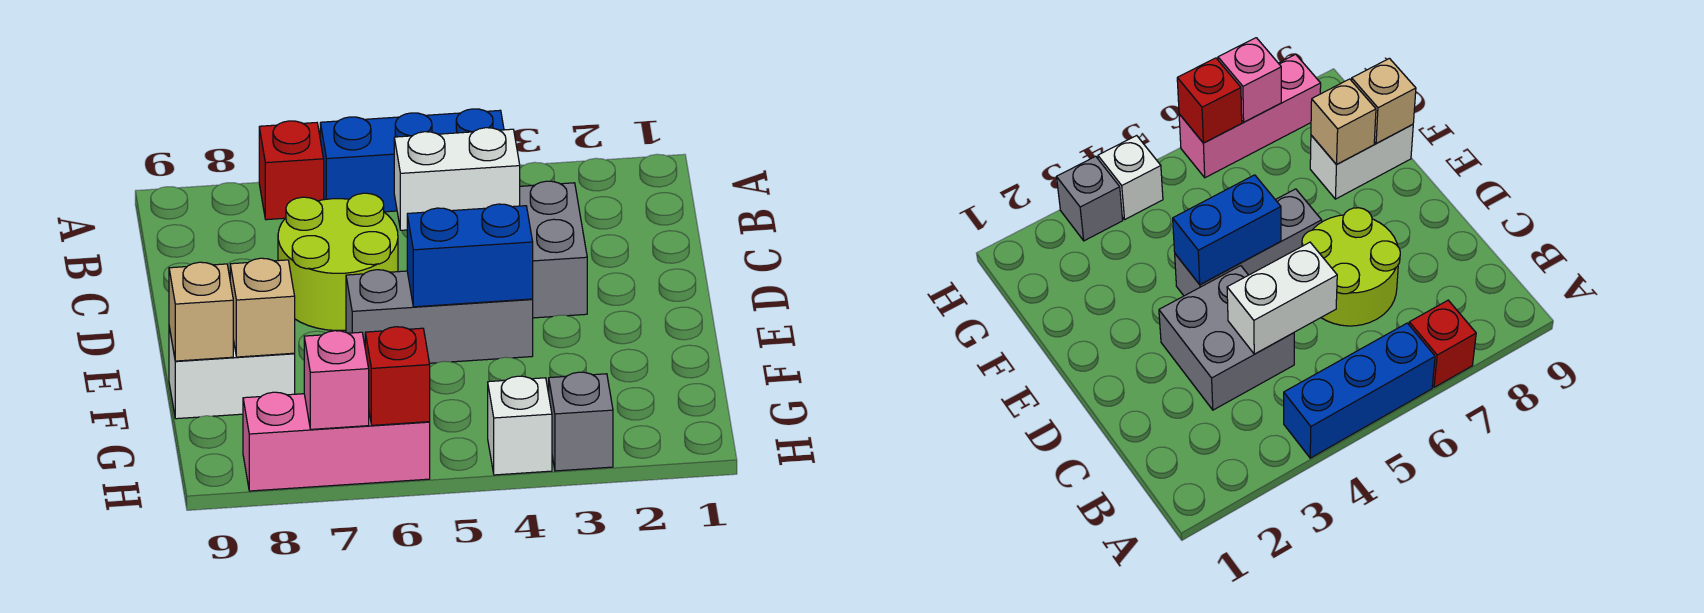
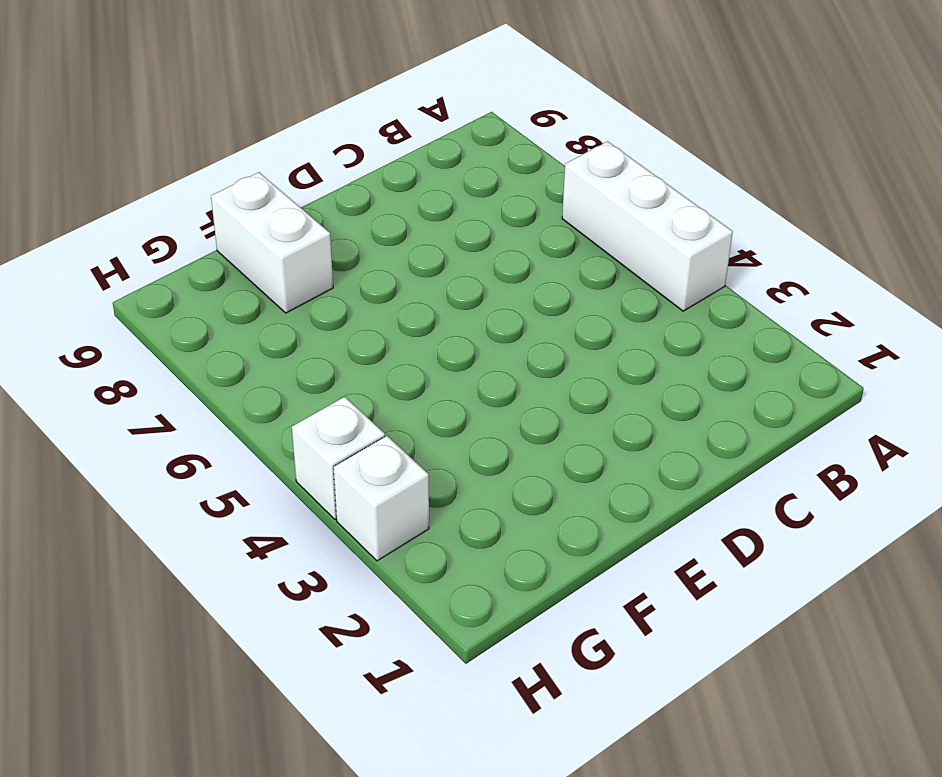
white 1x3 brick [562,141,733,311] -> blue 1x3 brick [320,109,504,212]
white 1x1 brick [333,436,429,561] -> grey 1x1 brick [549,372,613,471]
none -> red 1x1 brick [259,121,324,220]
none -> grey 2x2 brick [520,181,587,318]
none -> lime 2x2 round brick [278,193,398,330]

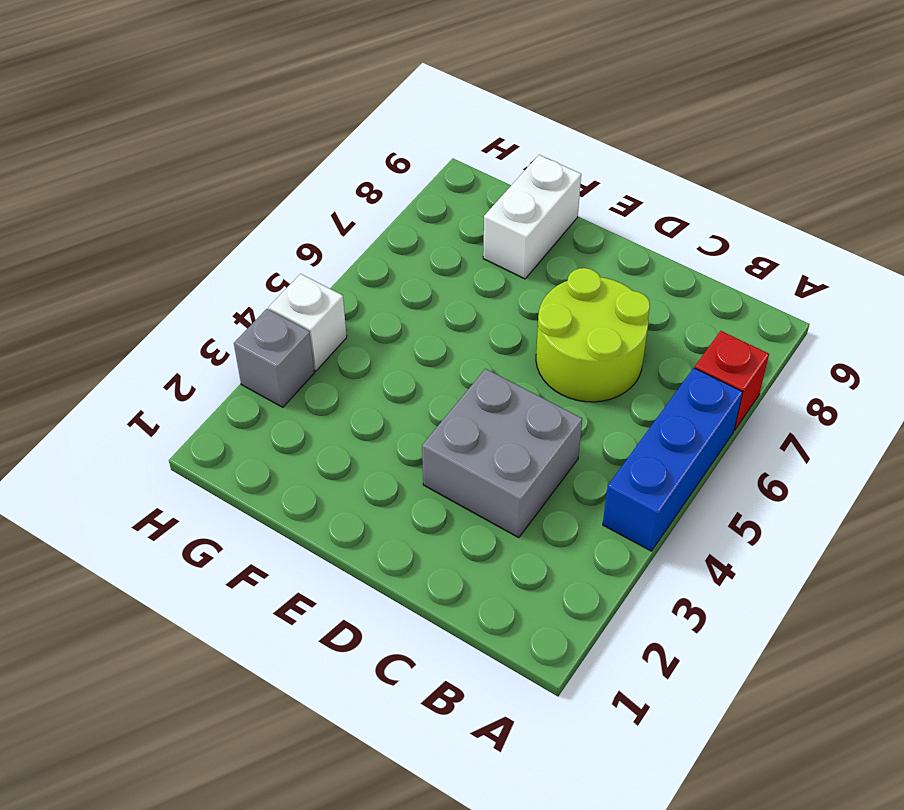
none -> grey 1x3 brick [346,270,533,363]
none -> pink 1x3 brick [243,392,430,491]
none -> white 1x2 brick [394,128,520,230]

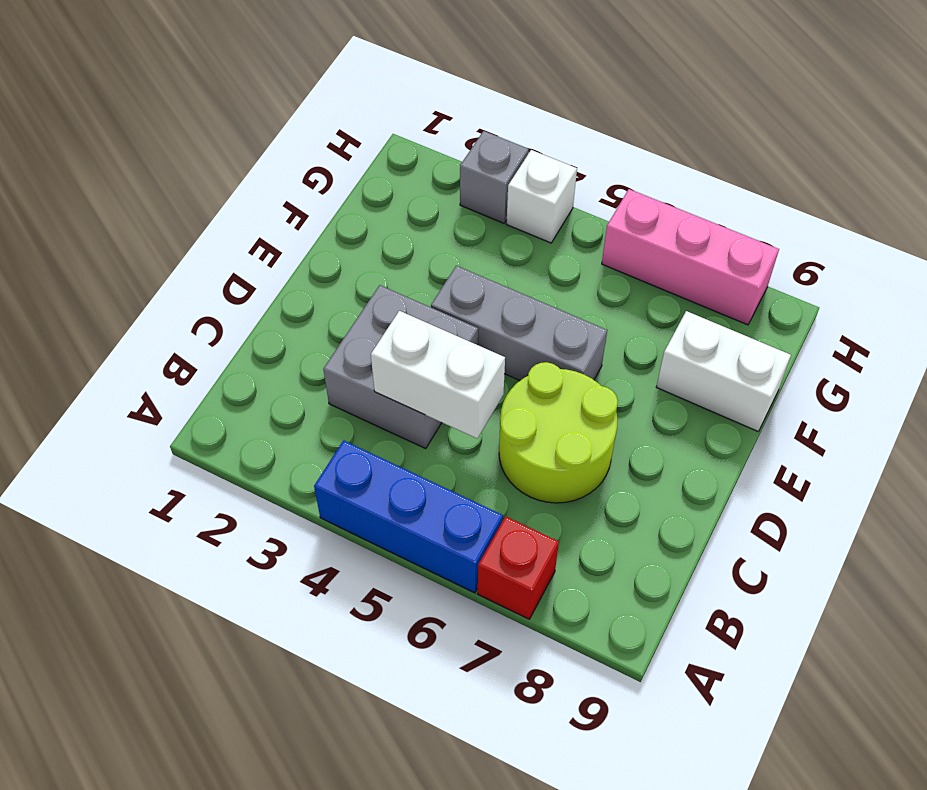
none -> blue 1x2 brick [407,204,533,307]
none -> tan 1x1 brick [230,258,295,357]
none -> tan 1x1 brick [169,262,233,361]

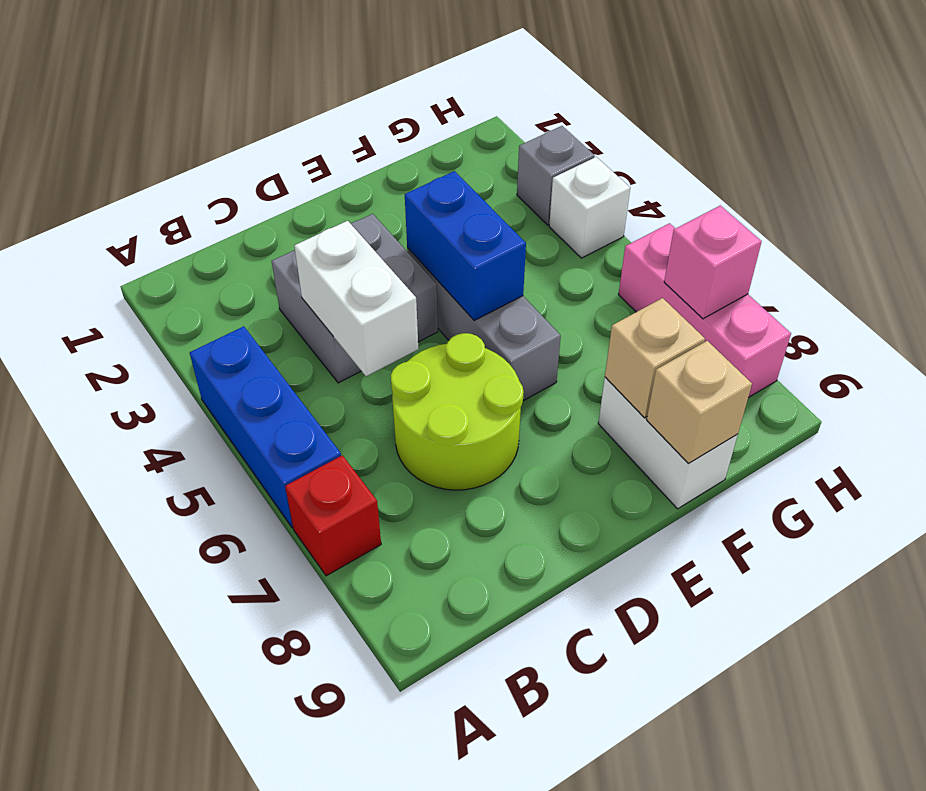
none -> red 1x1 brick [365,327,430,425]

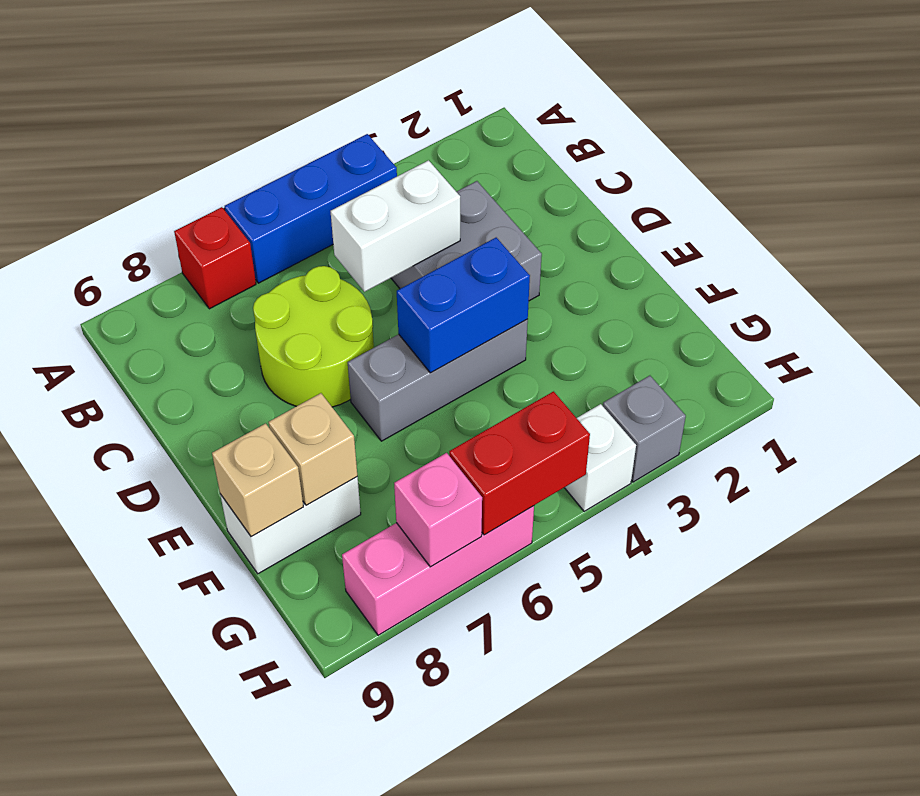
red 1x2 brick [449,391,590,535] -> red 1x1 brick [365,327,430,425]

